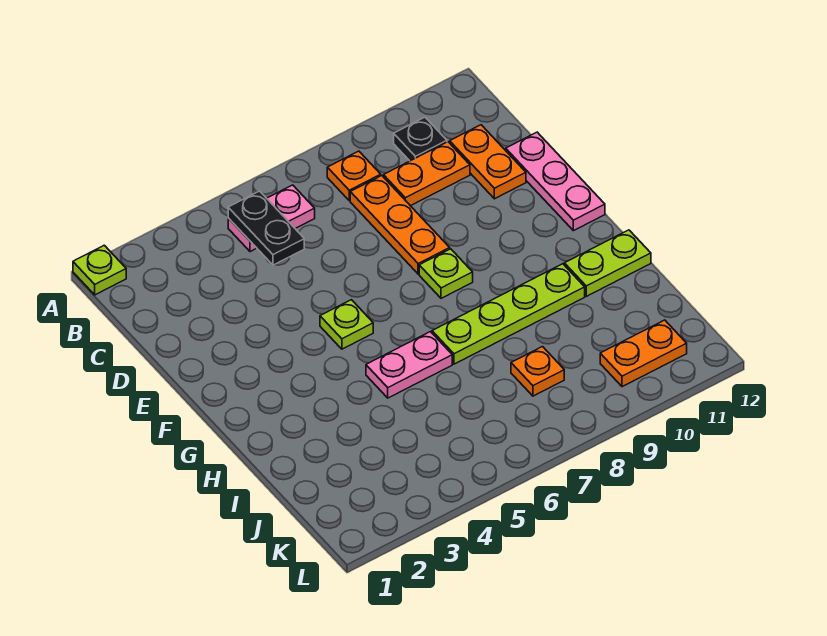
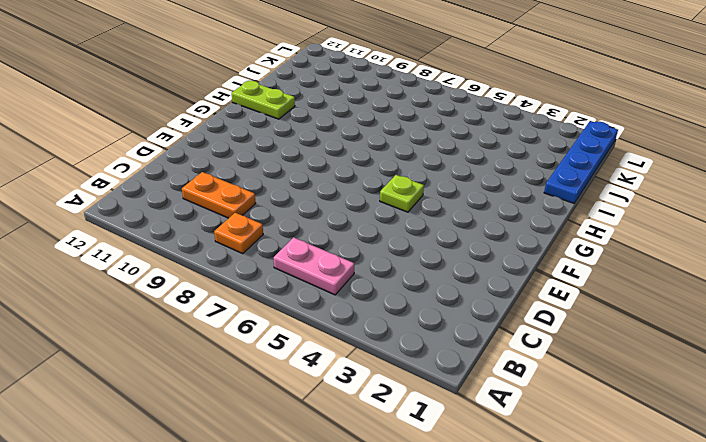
blue 1x4 plate [544,121,618,203] -> none
none -> lime 1x1 plate [73,245,126,295]
none -> black 1x1 plate [394,117,447,161]
none -> orange 1x3 plate [350,176,450,274]

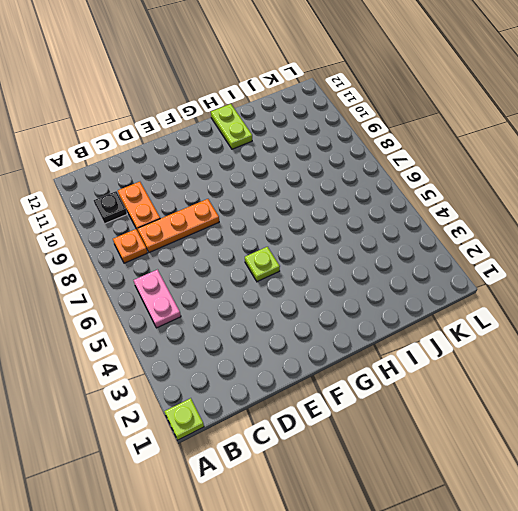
none -> orange 1x2 plate [450,125,526,199]
none -> pink 1x3 plate [506,132,605,231]
none -> lime 1x1 plate [419,249,473,298]

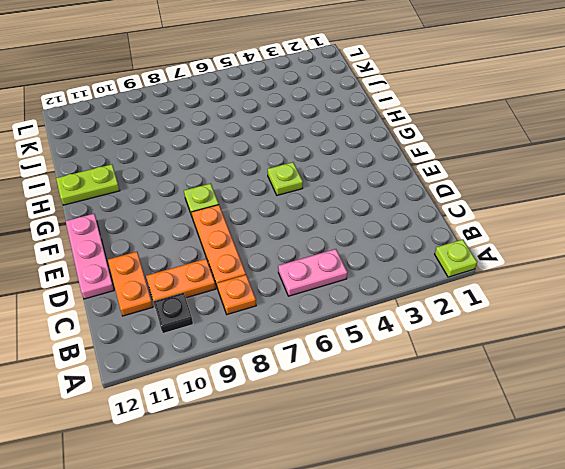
none -> pink 1x2 plate [366,332,452,398]
none -> lime 1x4 plate [432,264,585,364]
none -> orange 1x1 plate [511,347,564,396]

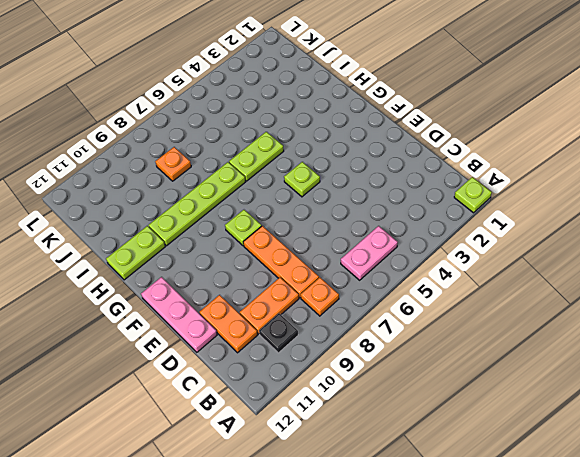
lime 1x2 plate [229,132,284,181] -> pink 1x2 plate [366,332,452,398]
none -> orange 1x2 plate [600,320,687,387]
none -> black 1x2 plate [228,191,304,265]

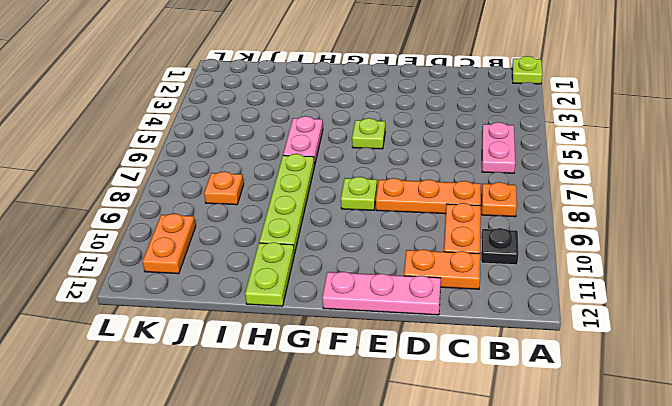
none -> black 1x2 plate [228,191,304,265]

